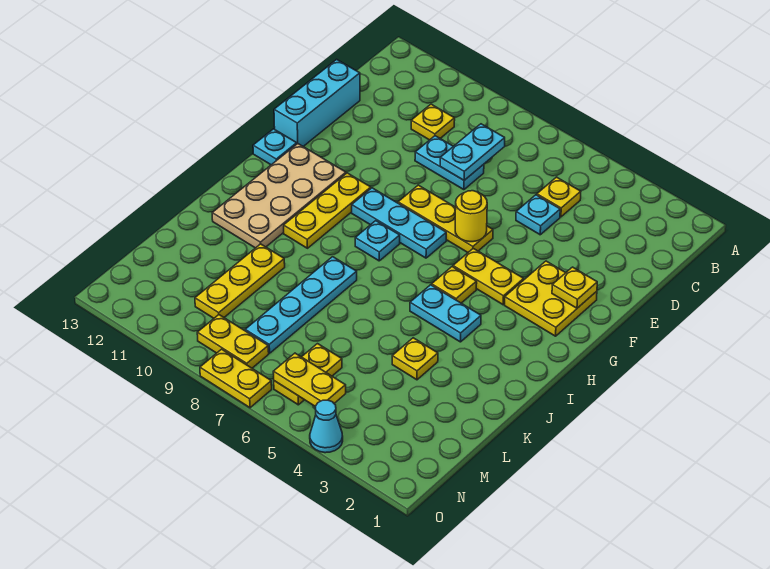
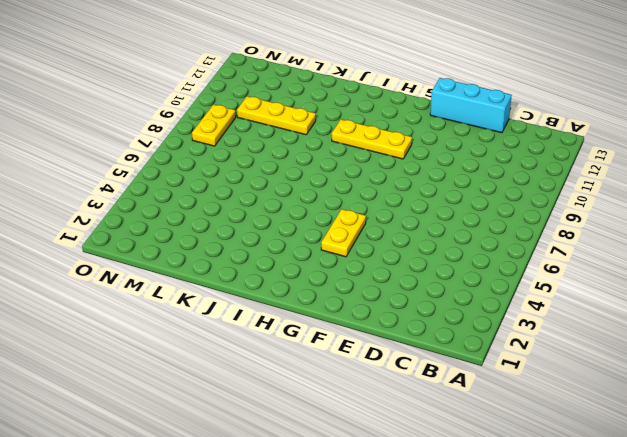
none -> yellow 1x1 plate [537,177,581,217]
none -> yellow 1x1 plate [411,104,455,140]
none -> cyan 1x1 plate [516,195,560,235]

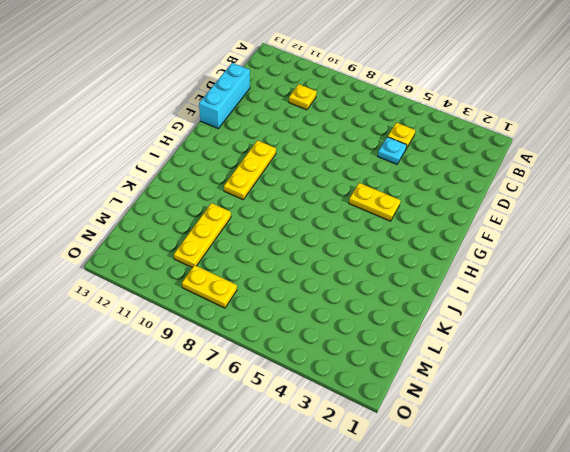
none -> cyan 1x2 plate [415,136,484,190]
none -> yellow 2x2 plate [505,261,597,336]
none -> yellow 1x3 plate [398,185,493,252]

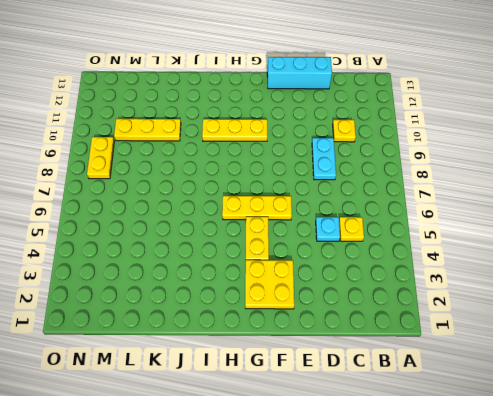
yellow 1x3 plate [222,196,292,220] -> yellow 1x3 plate turned to [398,185,493,252]
none -> cyan 1x3 plate [352,188,446,258]
none -> tan 2x4 plate [212,144,346,248]
none -> cyan 1x1 plate [253,129,297,165]

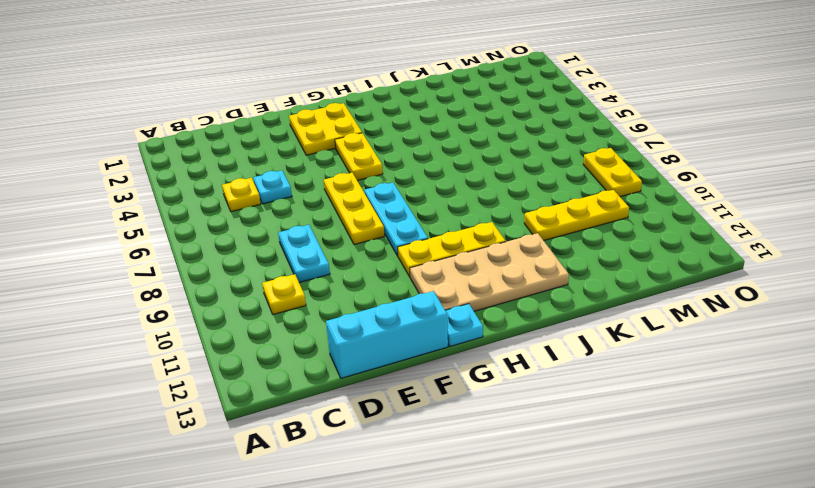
none -> yellow 1x1 plate [432,267,477,303]
none -> cyan 1x1 plate [355,221,400,261]
none -> cyan 1x2 plate [410,285,481,342]

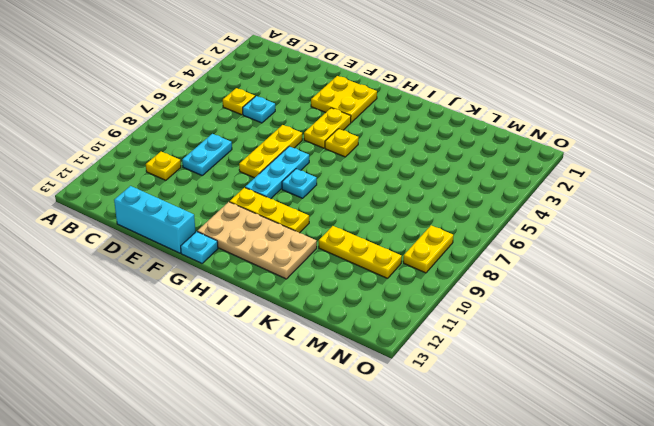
none -> cyan 1x2 plate [410,285,481,342]
none -> cyan 1x4 plate [245,257,357,353]
none -> yellow 1x1 plate [392,338,438,380]

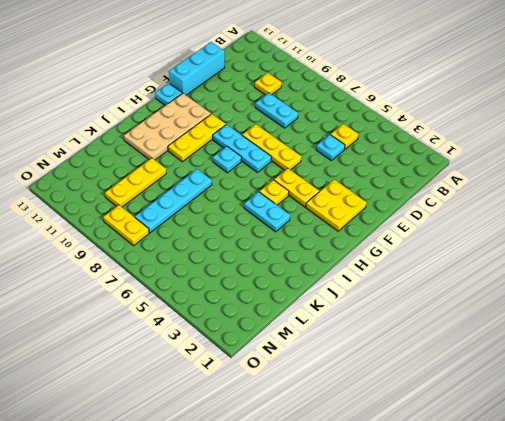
none -> yellow 1x1 plate [392,338,438,380]
none -> yellow 1x2 plate [274,344,342,405]
none -> cyan 1x1 cone [310,400,343,453]

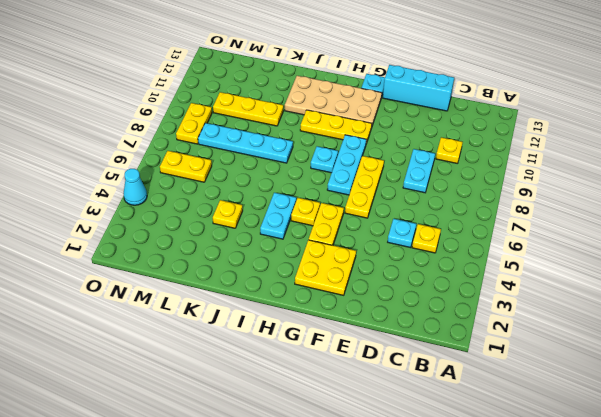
none -> yellow 1x2 plate [200,349,272,408]
none -> cyan 1x2 plate [440,124,505,180]
none -> yellow 1x1 plate [552,267,597,308]

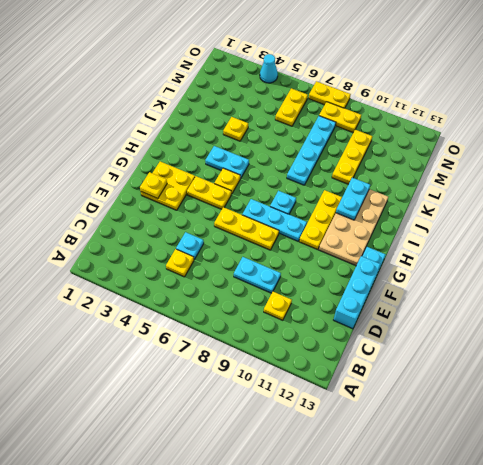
cyan 1x2 plate [336,178,370,220] -> cyan 1x2 plate moved to [440,124,505,180]
none -> yellow 1x1 round brick [455,191,487,242]
none -> yellow 1x2 plate [273,353,346,406]

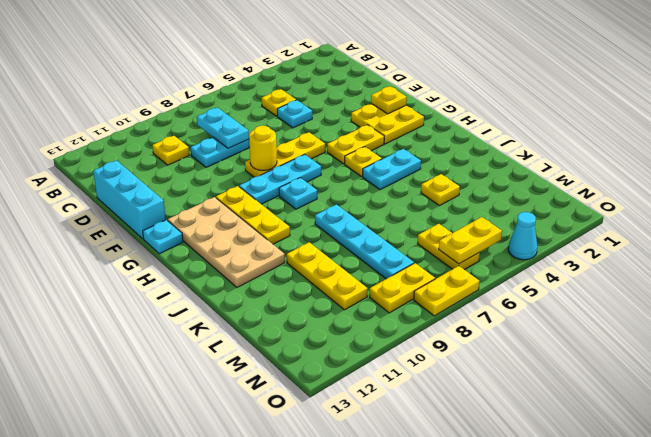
yellow 1x1 round brick [249,126,277,170] -> yellow 1x1 round brick moved to [455,191,487,242]

